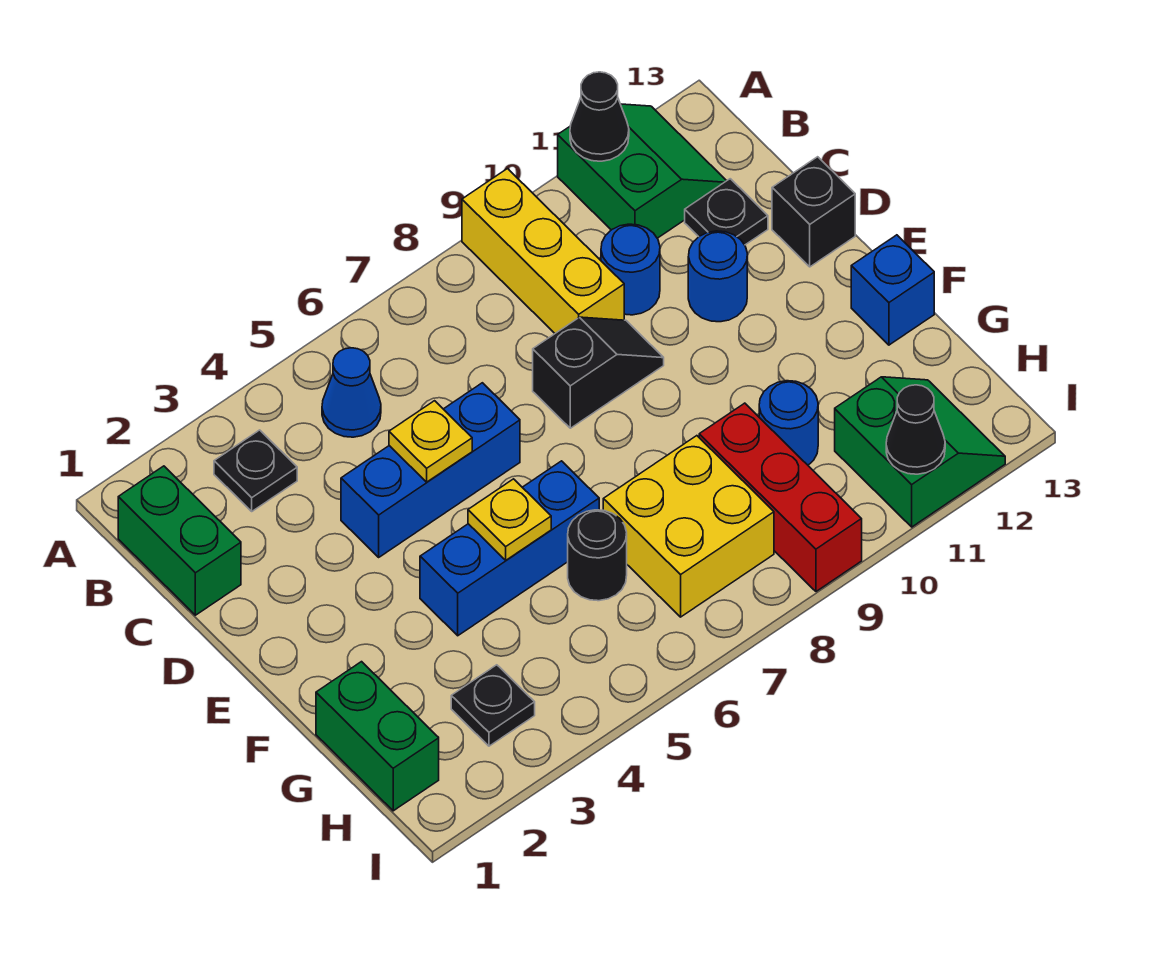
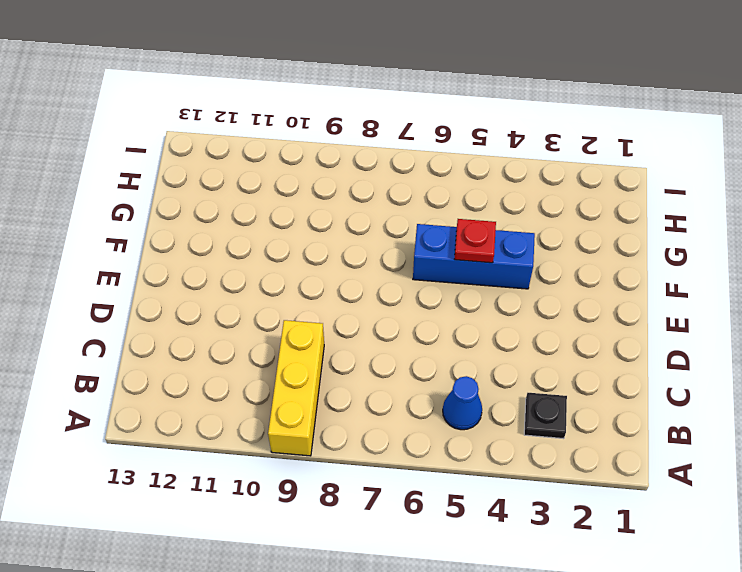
red 1x1 plate [455,219,496,263] -> yellow 1x1 plate [468,479,551,560]
none -> green 2x2 slope [558,104,726,238]
none -> green 1x2 brick [118,466,241,615]
none -> blue 1x1 round brick [601,224,660,315]

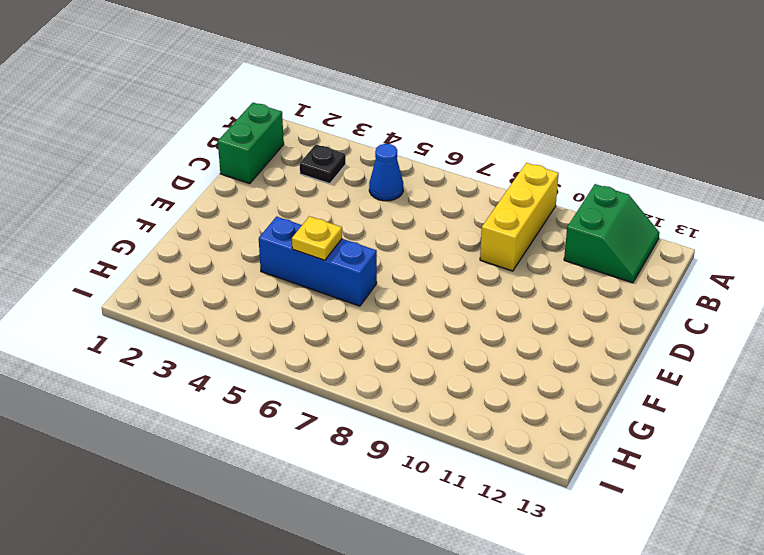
none -> blue 1x1 round brick [601,224,660,315]
none -> black 1x1 plate [685,179,768,245]
none -> blue 1x3 brick [341,383,520,557]

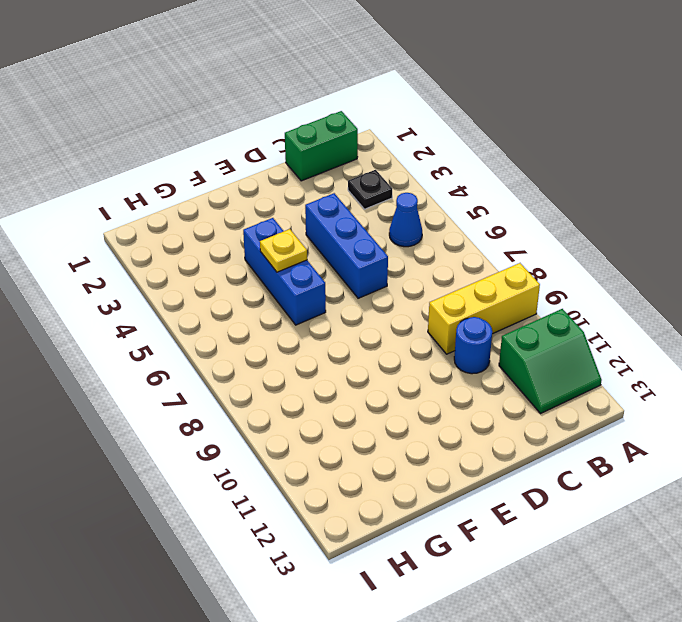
none -> black 1x1 plate [685,179,768,245]
none -> black 1x2 slope [533,317,664,428]
none -> blue 1x1 round brick [688,231,747,322]

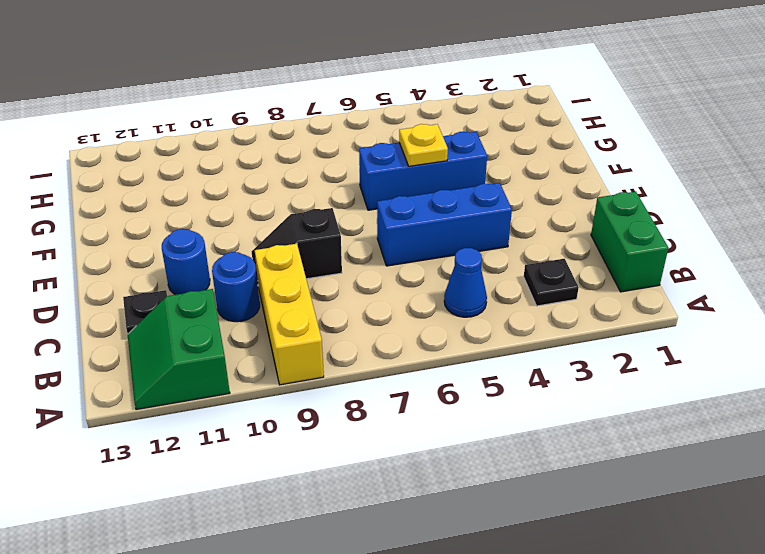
none -> black 1x1 brick [772,157,855,267]
none -> blue 1x1 brick [851,235,934,345]
none -> green 1x2 brick [316,662,439,811]

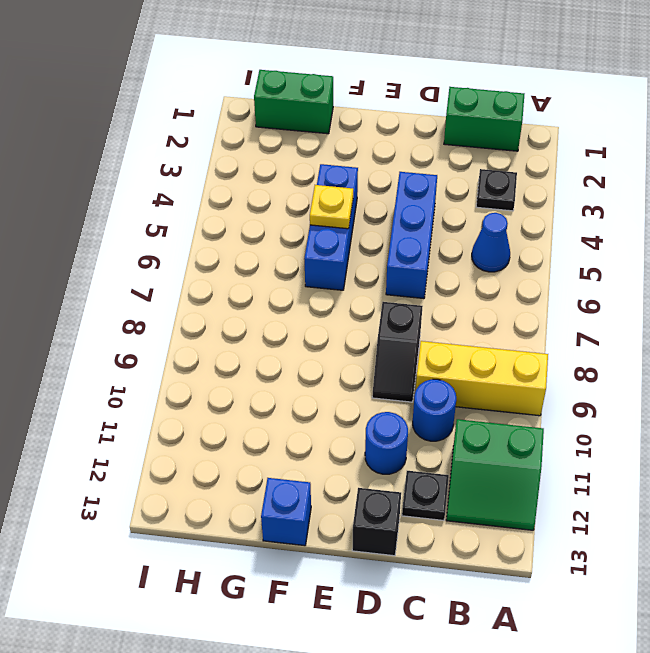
none -> black 1x1 round brick [568,510,627,601]
none -> yellow 2x2 brick [603,436,774,617]
none -> red 1x3 brick [699,403,862,591]

